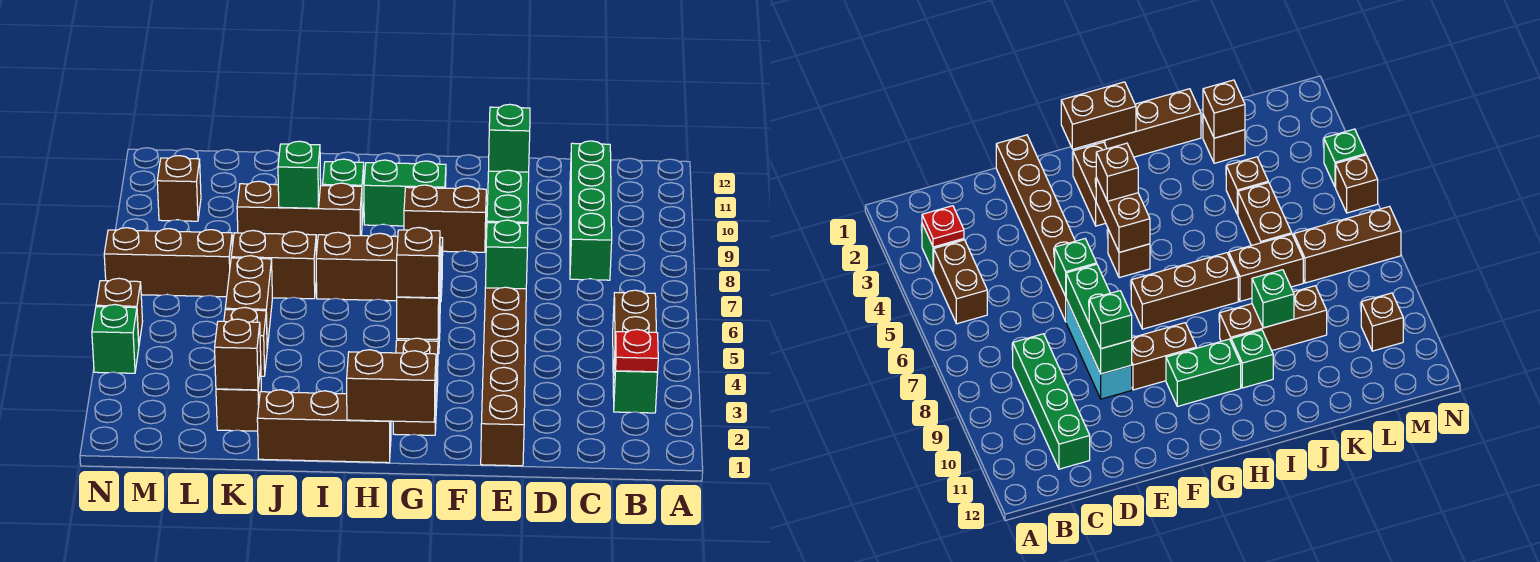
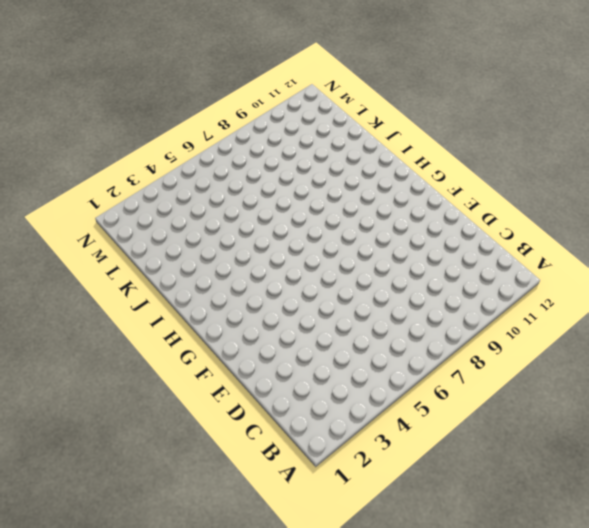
none -> green 1x1 brick [613,360,658,413]
none -> brown 1x2 brick [613,290,656,382]
none -> green 1x4 brick [570,141,612,280]
none -> brown 1x6 brick [481,287,526,466]

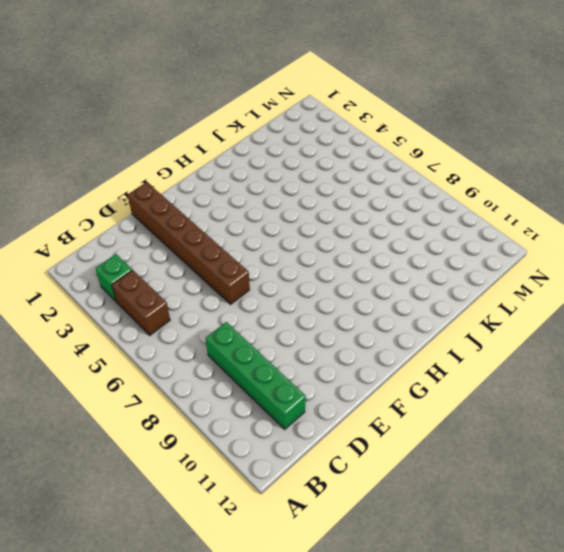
none -> cyan 1x3 brick [1066,299,1132,399]
none -> brown 1x2 brick [404,185,486,252]
none -> brown 1x2 brick [393,338,438,435]
none -> brown 1x1 brick [1108,229,1150,278]

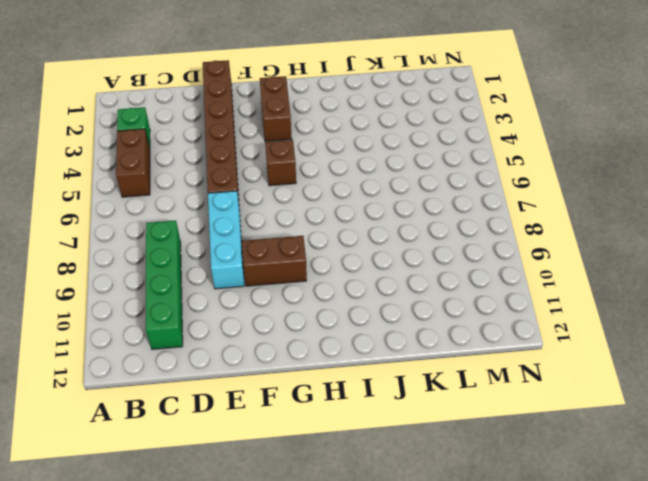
none -> brown 1x3 brick [316,232,443,302]
none -> green 1x2 brick [364,160,446,226]
none -> brown 1x3 brick [257,390,391,463]
none -> brown 1x3 brick [237,181,362,249]

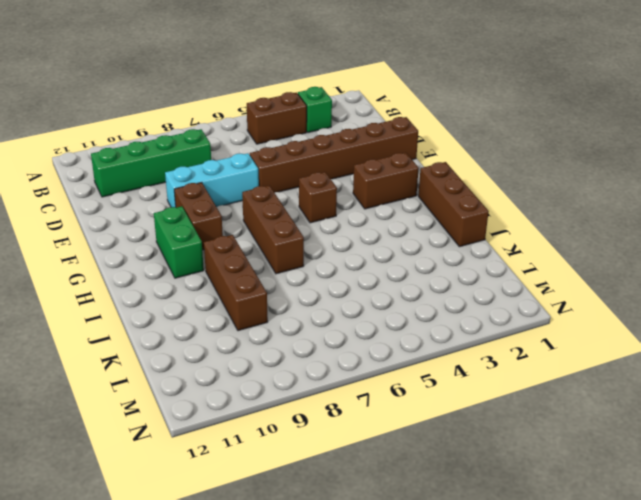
none -> green 1x1 brick [323,159,364,221]
none -> brown 1x2 brick [231,230,317,299]
none -> brown 1x1 brick [216,367,261,431]
none -> brown 1x1 brick [224,308,267,376]

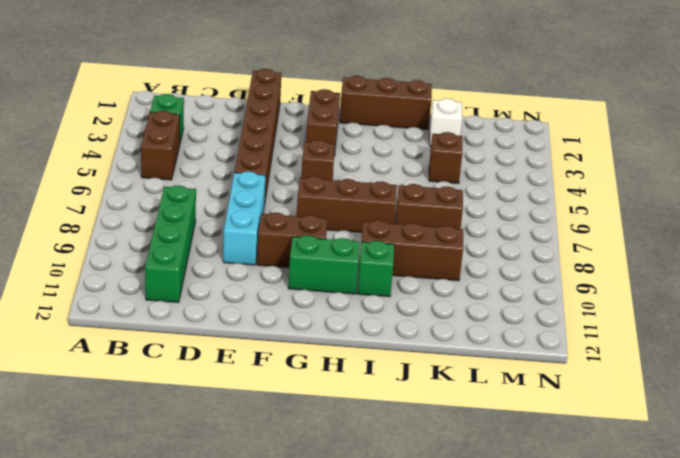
white 1x1 brick [430,99,462,146] -> brown 1x1 brick [216,367,261,431]
none -> brown 1x2 brick [225,256,272,348]
none -> brown 1x3 brick [104,228,232,297]
none -> brown 1x1 brick [157,156,201,221]
none -> green 1x1 brick [92,305,139,373]

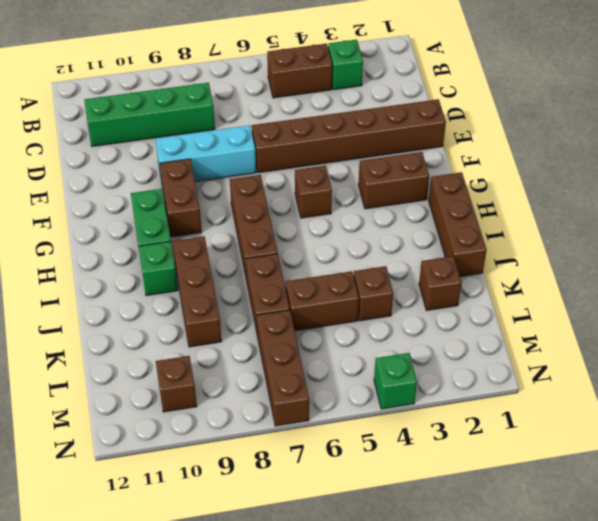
none -> brown 1x1 brick [96,278,143,343]
none -> red 1x1 plate [615,329,658,372]
none -> green 1x1 brick [485,220,528,289]
none -> green 1x3 brick [487,170,529,223]

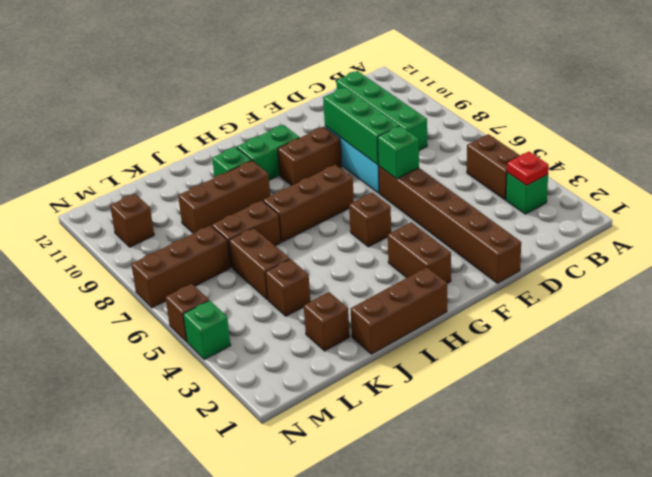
none -> brown 1x2 brick [347,350,436,422]
none -> brown 1x2 brick [397,247,441,340]
none -> green 1x1 brick [278,141,321,208]
none -> brown 1x1 brick [215,319,261,390]

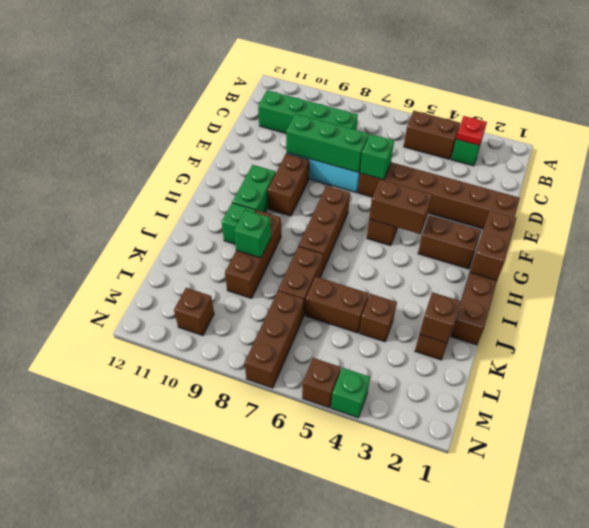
none -> green 1x1 brick [489,104,530,172]
none -> brown 1x1 brick [397,228,440,298]

